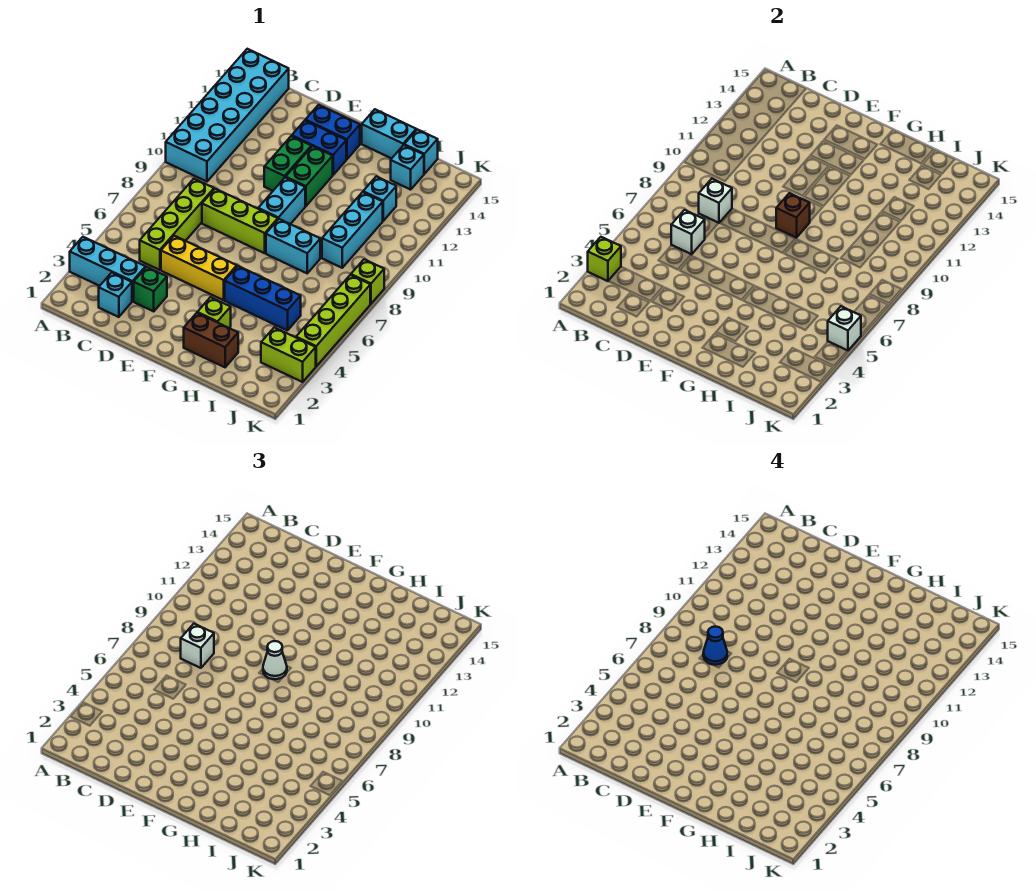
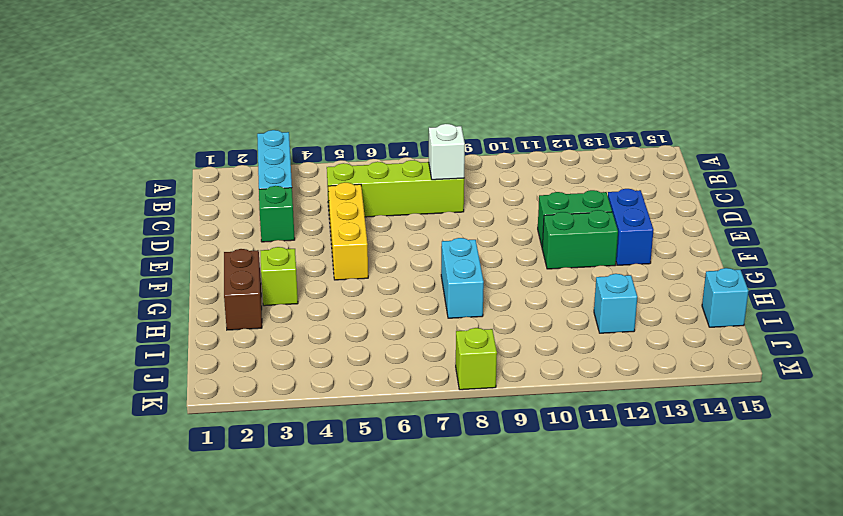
none -> cyan 2x6 brick [166,49,289,182]
none -> cyan 1x1 brick [99,273,132,317]
none -> lime 1x3 brick [202,189,278,253]
none -> blue 1x2 brick [305,105,360,159]

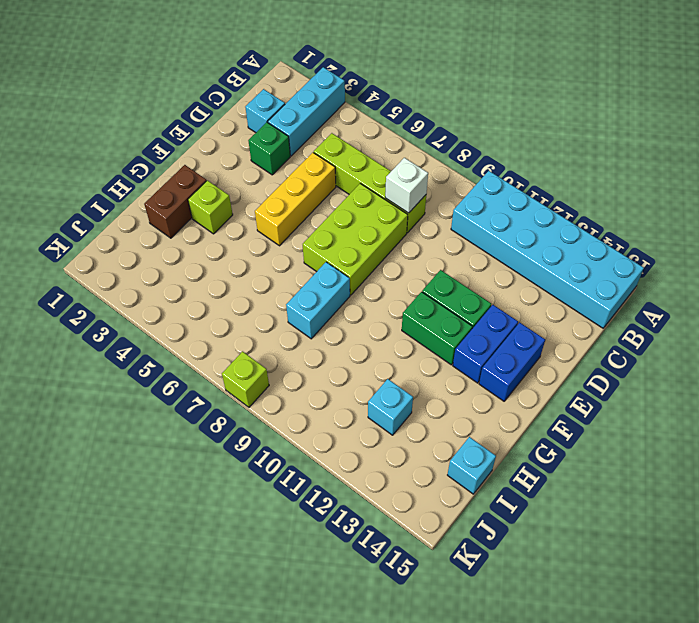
lime 2x3 brick [303,183,408,295] -> lime 1x3 brick [202,189,278,253]
none -> cyan 1x2 brick [258,177,305,224]
none -> blue 1x3 brick [225,266,301,331]
none -> cyan 1x2 brick [362,109,416,158]
none -> cyan 1x3 brick [322,192,383,268]

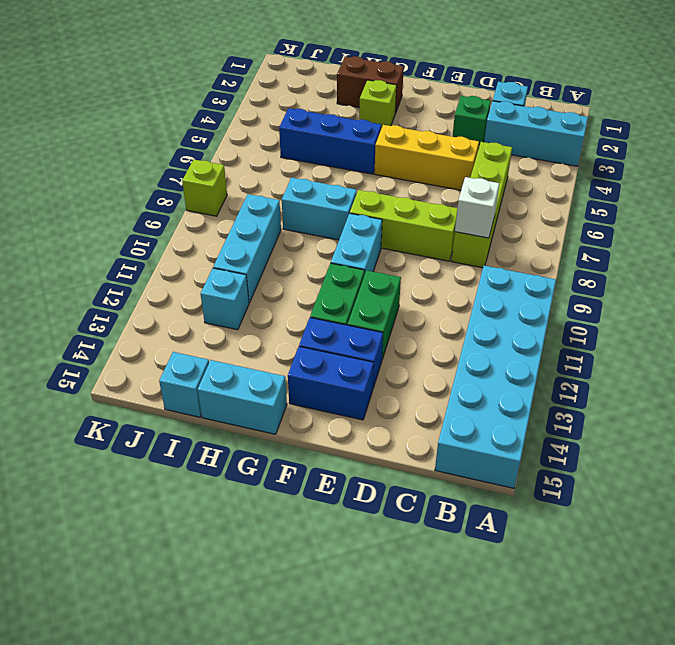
none -> cyan 1x1 brick [391,145,424,190]
none -> lime 1x2 brick [261,327,316,382]
none -> lime 1x4 brick [296,275,370,366]
none -> lime 1x1 brick [588,237,621,281]

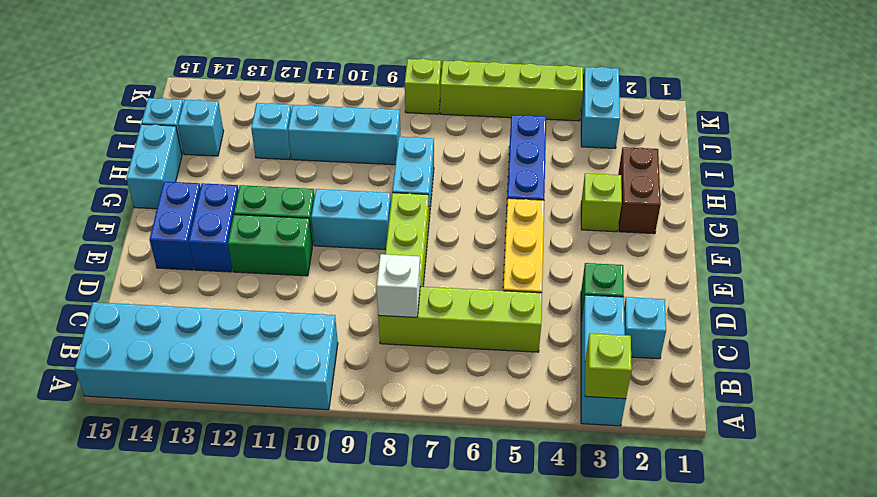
cyan 1x2 brick [581,67,620,148] -> lime 1x2 brick [261,327,316,382]
none -> white 1x1 brick [671,210,705,254]
none -> brown 1x1 brick [776,193,810,238]
none -> white 1x1 brick [828,306,861,350]
none -> white 1x1 brick [181,624,214,668]

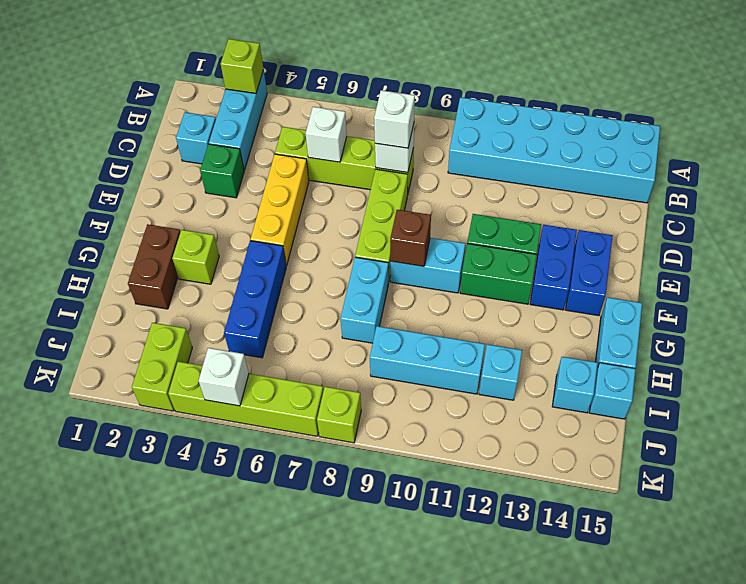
none -> white 1x1 cone [263,641,287,679]
none -> blue 1x1 cone [703,626,727,665]

